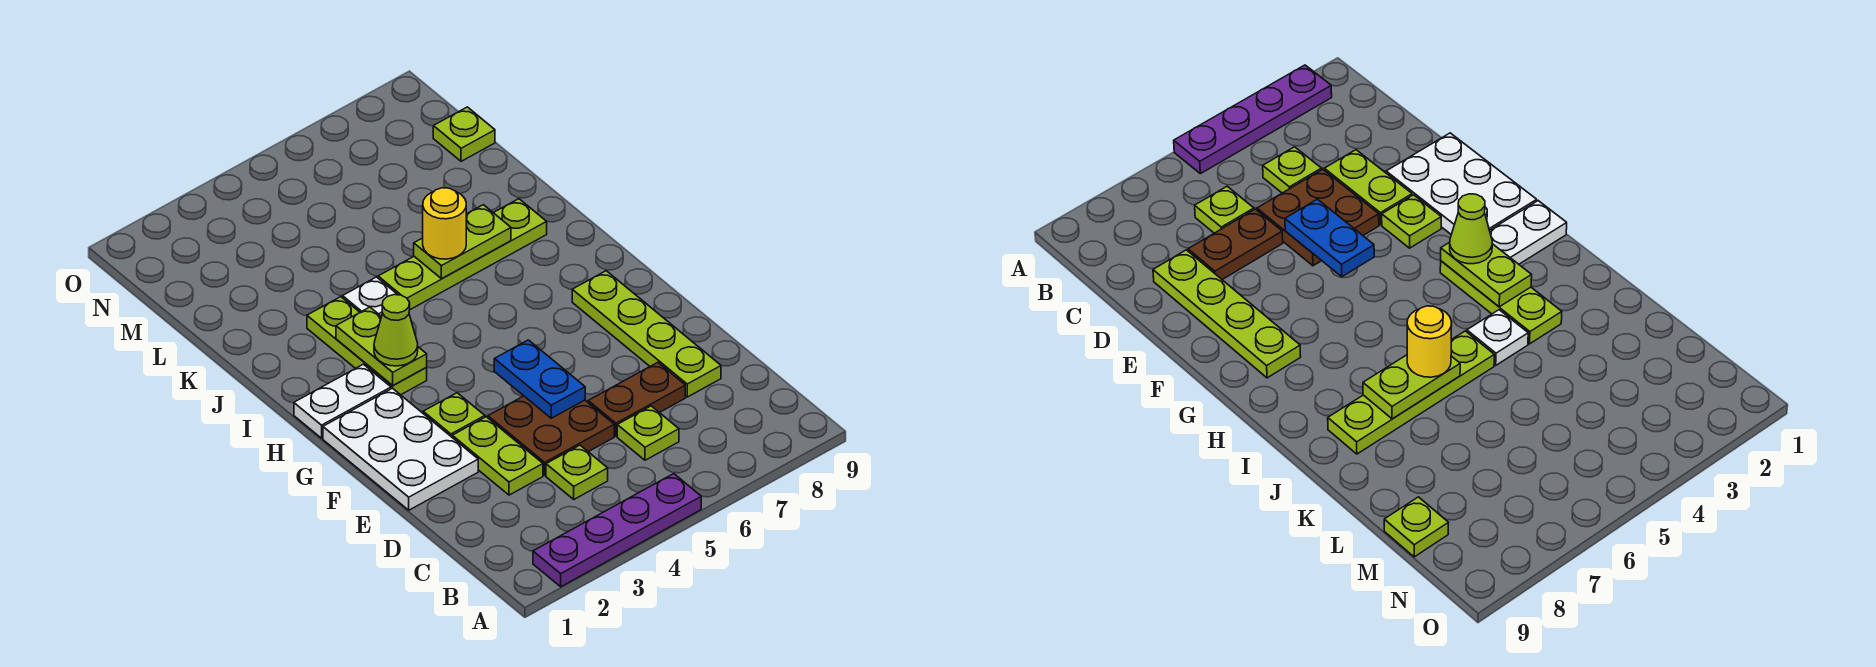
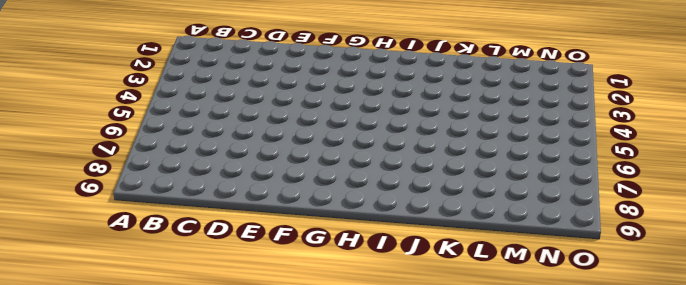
none -> purple 1x4 plate [533,474,701,587]
none -> lime 1x1 plate [546,445,608,499]
none -> lime 1x1 plate [617,406,679,460]

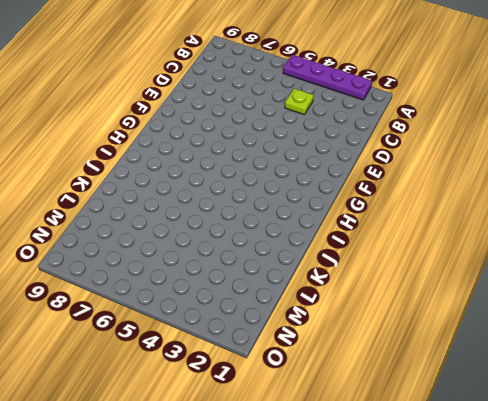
none -> lime 1x1 plate [617,406,679,460]
none -> lime 1x2 plate [452,417,543,495]
none -> brown 2x2 plate [488,396,614,475]

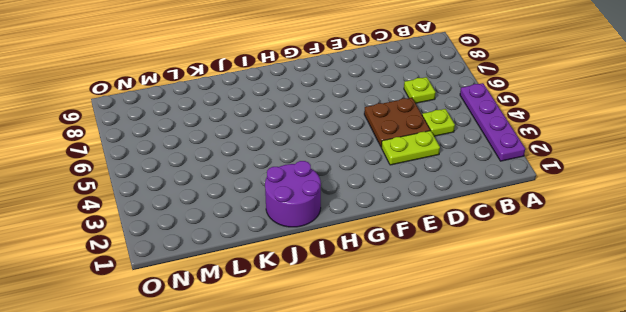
purple 2x2 round brick [265,161,321,227] -> none
none -> brown 1x2 plate [588,362,685,436]
none -> lime 1x4 plate [572,271,721,397]
none -> white 2x3 plate [323,388,478,510]

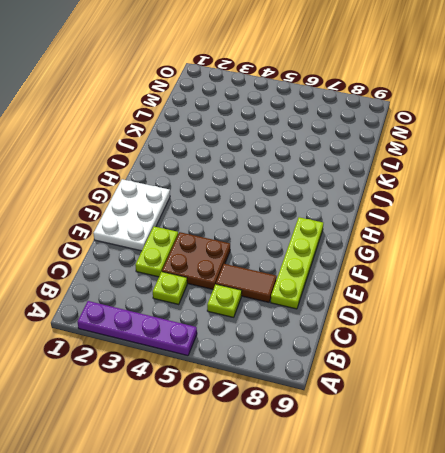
brown 1x2 tile [216,264,277,302] -> brown 1x2 plate [588,362,685,436]
none -> lime 1x1 plate [423,393,485,437]
none -> white 1x2 plate [294,364,391,438]
none -> lime 1x3 plate [307,297,427,395]

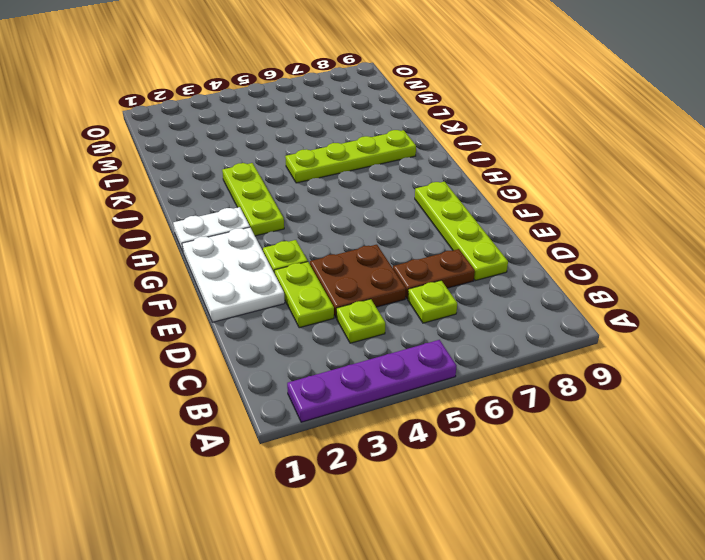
none -> white 1x1 plate [343,277,398,317]
none -> lime 1x1 plate [433,107,495,161]
none -> blue 1x2 plate [494,340,585,418]

